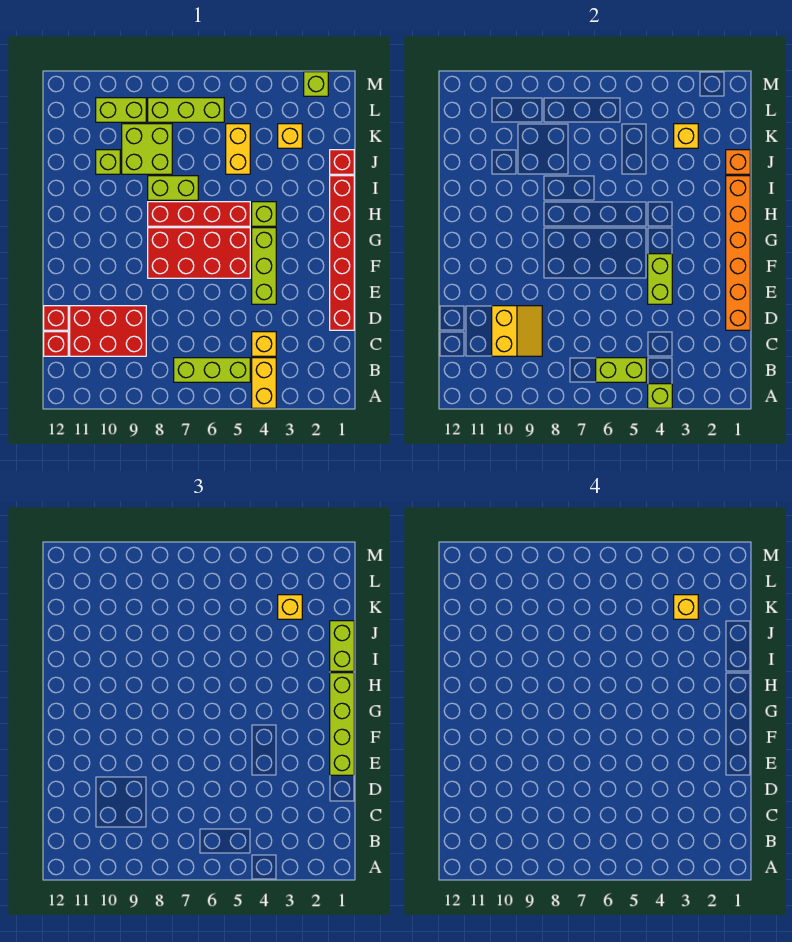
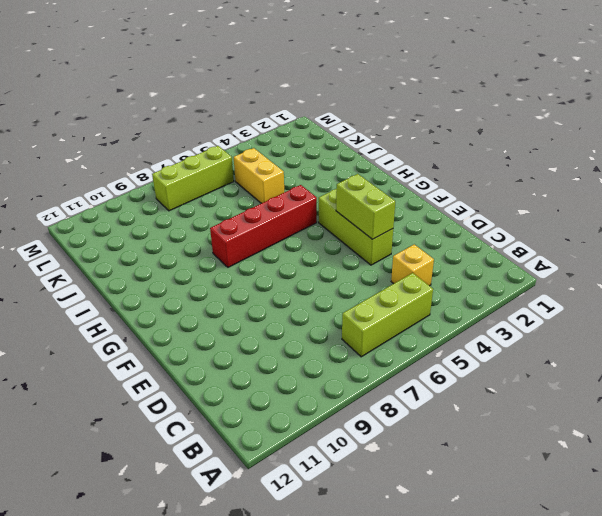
none -> yellow 1x2 brick [252,358,276,408]
none -> red 2x3 brick [70,306,146,356]
none -> red 1x1 brick [44,332,68,356]
none -> red 1x6 brick [330,176,354,330]

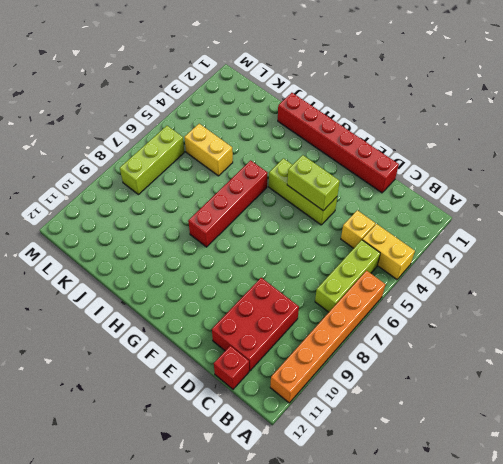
orange 1x6 brick [270,271,385,403] -> orange 1x6 brick turned to [726,176,750,330]
none -> red 1x1 brick [44,306,68,330]
none -> red 2x4 brick [148,228,250,278]
none -> lime 1x1 brick [252,202,276,226]
none -> lime 1x2 brick [148,176,198,200]

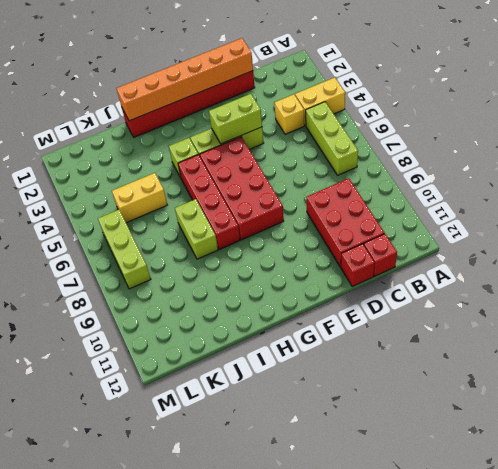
none -> red 1x1 brick [330,150,354,174]
none -> lime 2x2 brick [122,124,172,174]
none -> lime 1x1 brick [96,150,120,174]
none -> yellow 1x1 brick [278,124,302,148]

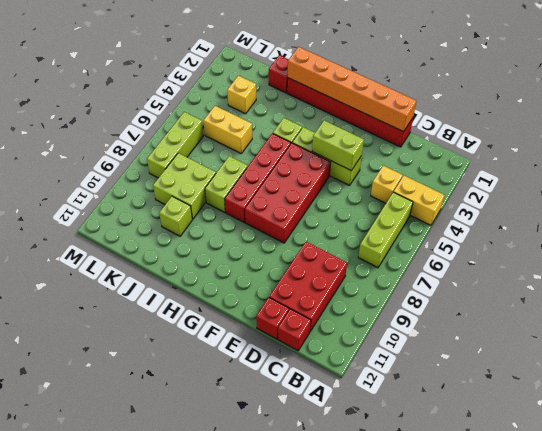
none -> lime 1x2 brick [96,98,146,122]
none -> lime 1x1 brick [304,72,328,96]
none -> lime 1x1 brick [648,384,672,408]
none -> lime 1x2 brick [596,358,646,382]

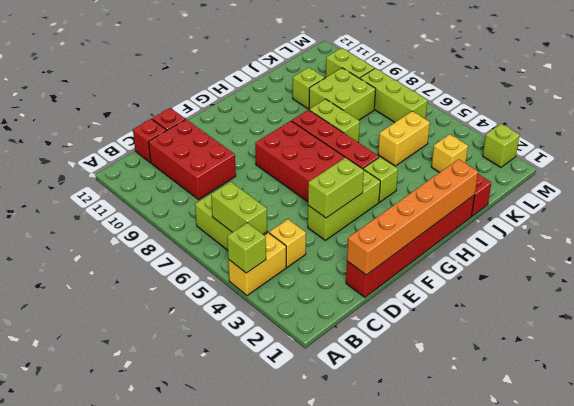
none -> yellow 2x2 slope [492,306,542,356]
none -> orange 1x1 brick [726,150,750,174]
none -> yellow 1x1 brick [674,124,698,148]
none -> lime 1x4 brick [330,673,354,775]

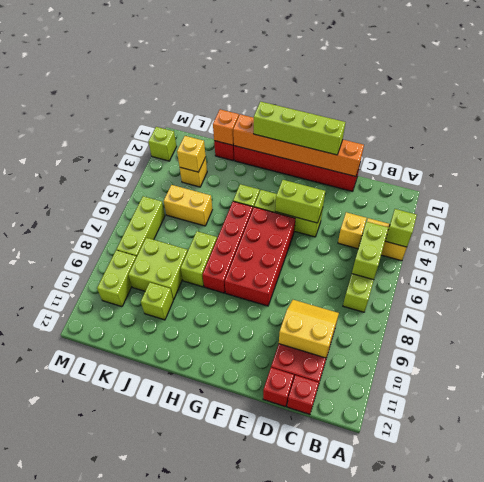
none -> lime 1x2 brick [330,621,354,671]
none -> yellow 1x1 brick [278,595,302,619]
none -> yellow 1x1 brick [674,595,698,619]

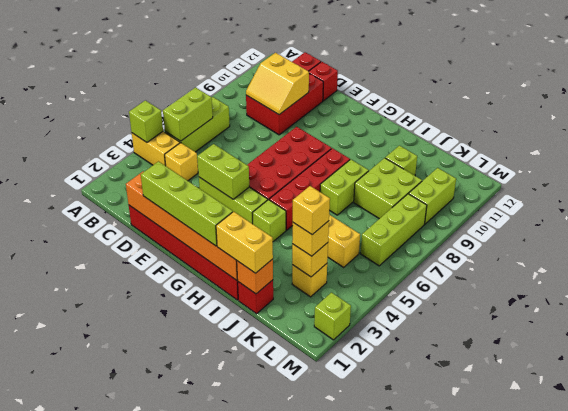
yellow 1x2 brick [216,212,273,273] -> lime 1x2 brick [330,621,354,671]

